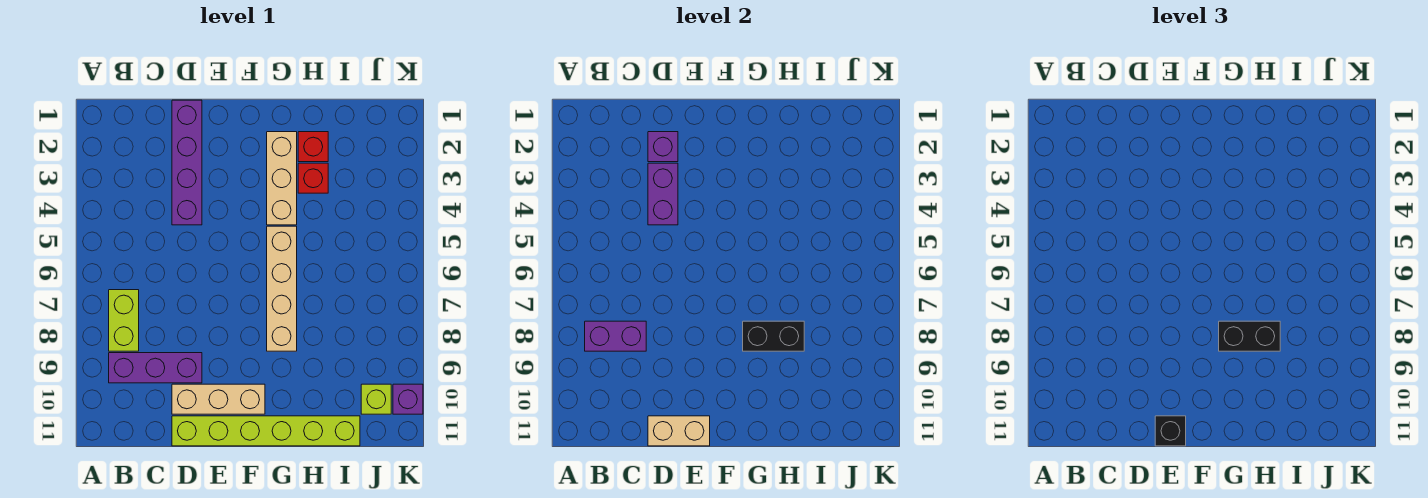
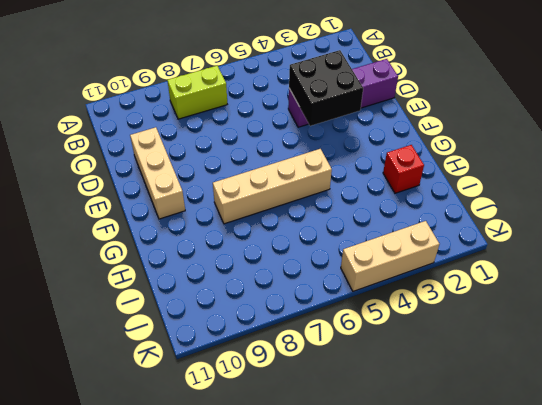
black 2x2 brick [289,50,363,126] -> purple 1x2 brick [648,163,678,225]
tan 1x3 brick [341,221,439,291] -> tan 1x3 brick moved to [267,132,297,225]
none -> purple 1x3 brick [109,353,202,383]
none -> lime 1x6 brick [172,416,360,446]
none -> red 1x1 brick [298,163,328,193]

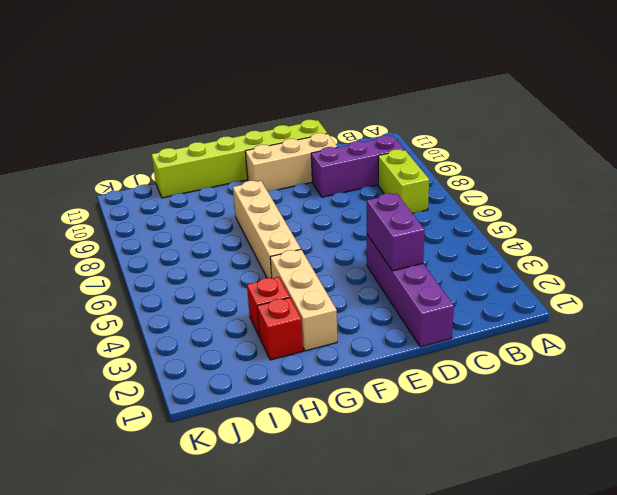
none -> lime 1x1 brick [361,384,391,414]
none -> purple 1x1 brick [393,384,423,414]
none -> purple 1x2 brick [585,321,646,351]

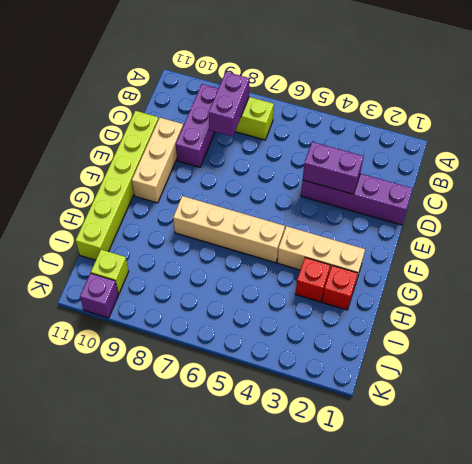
none -> purple 1x1 brick [648,132,678,162]
none -> tan 1x2 brick [648,416,710,446]
none -> black 1x2 brick [743,321,804,351]

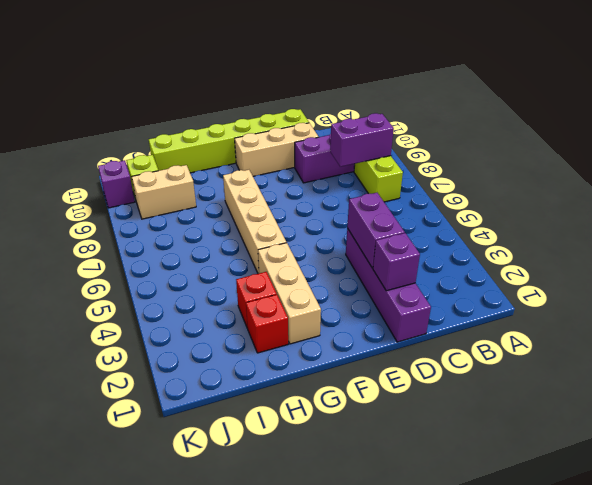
tan 1x2 brick [132,165,196,219] -> tan 1x2 brick moved to [648,416,710,446]
none -> black 1x2 brick [743,321,804,351]
none -> black 1x1 brick [1155,416,1186,446]
none -> black 1x2 brick [1219,321,1280,351]

